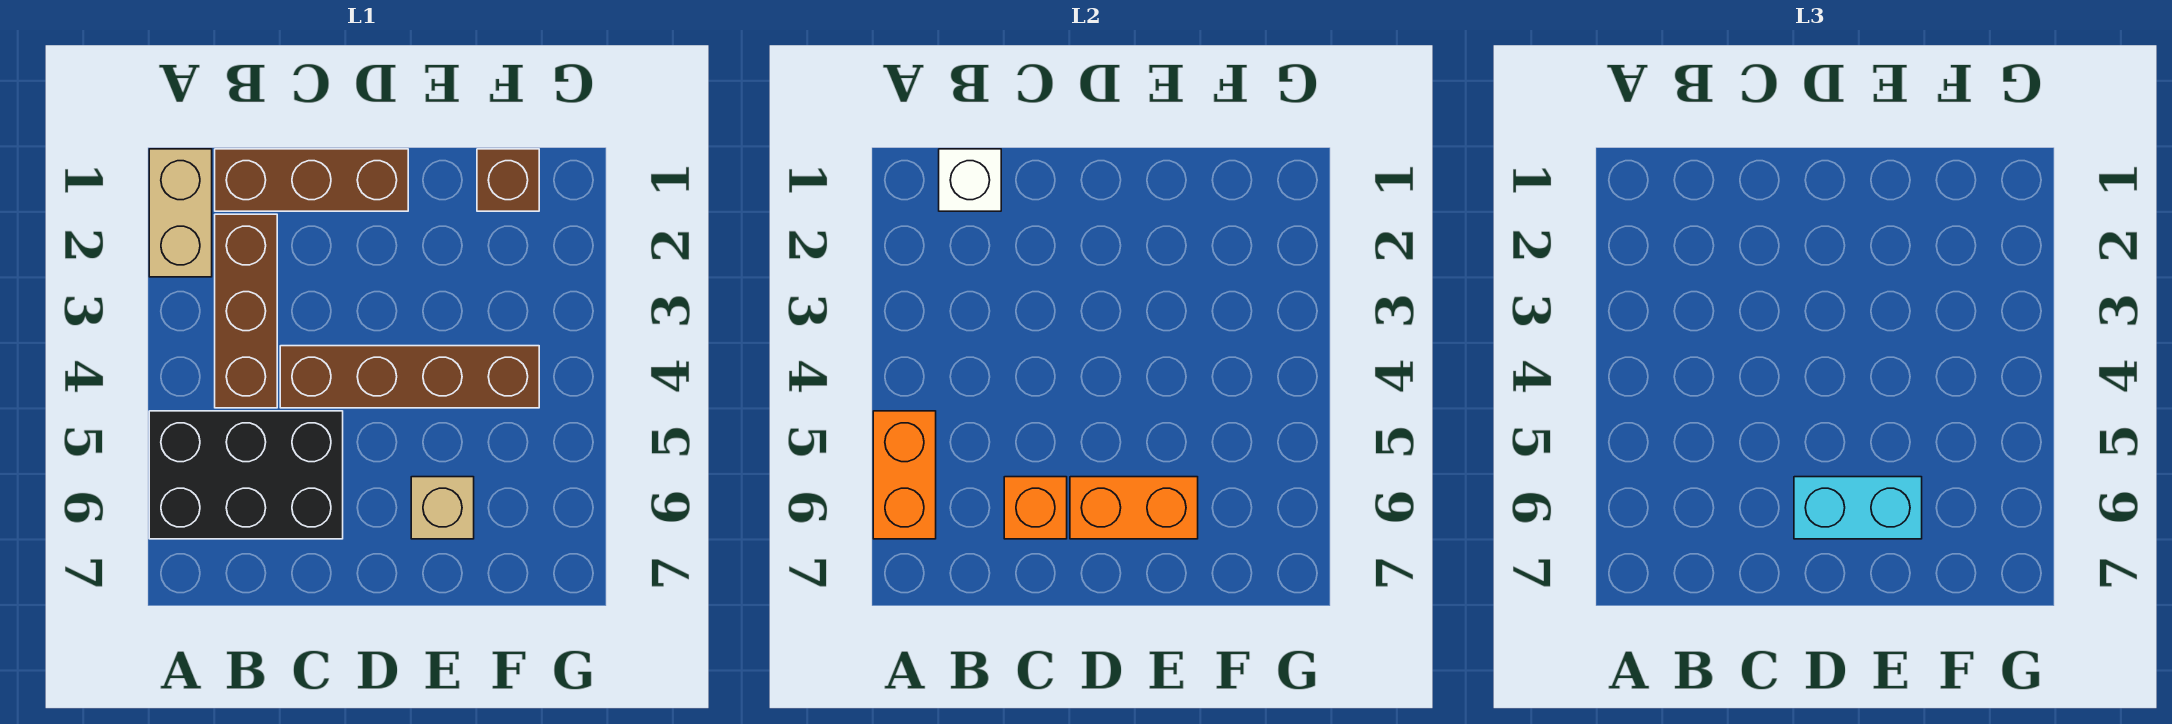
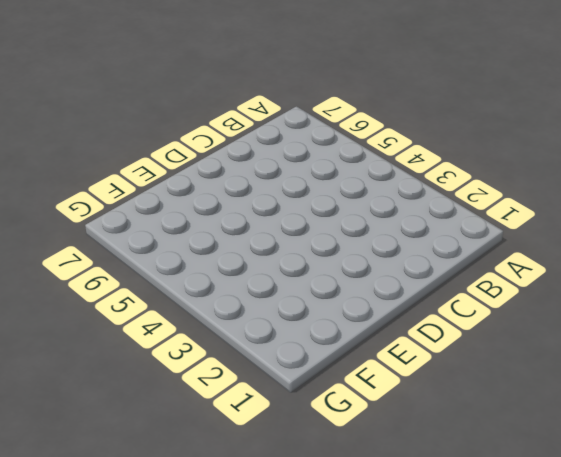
none -> tan 1x2 brick [149,149,212,277]
none -> black 2x3 brick [149,411,343,539]
none -> brown 1x3 brick [215,149,408,211]

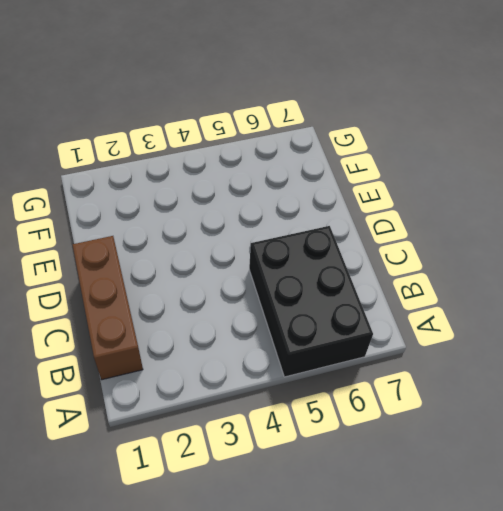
none -> tan 1x2 brick [149,149,212,277]
none -> brown 1x3 brick [215,214,277,408]
none -> brown 1x4 brick [280,346,539,408]

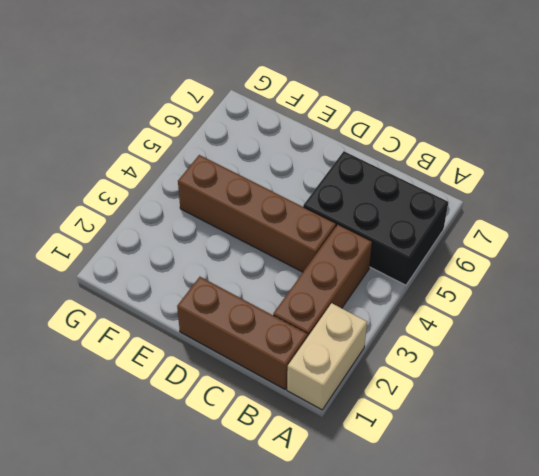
none -> tan 1x1 brick [411,477,474,539]
none -> brown 1x1 brick [477,149,539,211]
none -> orange 1x2 brick [873,411,936,539]

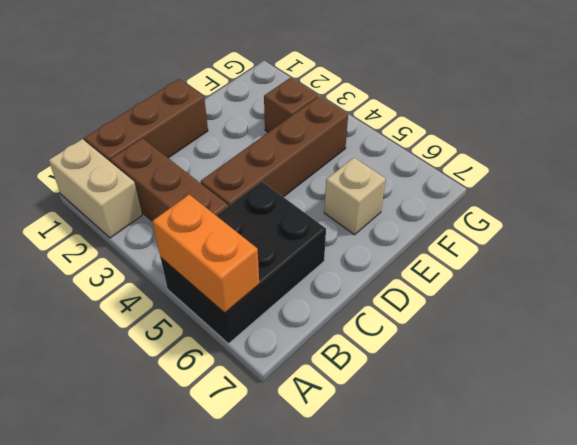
brown 1x1 brick [264,78,318,132] -> brown 1x1 brick moved to [477,149,539,211]
none -> white 1x1 brick [939,149,1001,211]
none -> orange 1x1 brick [1004,477,1067,539]
none -> orange 1x2 brick [1070,477,1198,539]

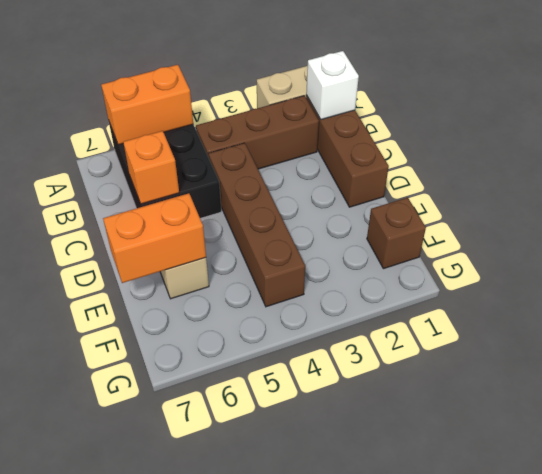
orange 1x2 brick [103,193,206,283] -> orange 1x2 brick turned to [1070,477,1198,539]
none -> cyan 1x2 brick [1794,477,1922,539]

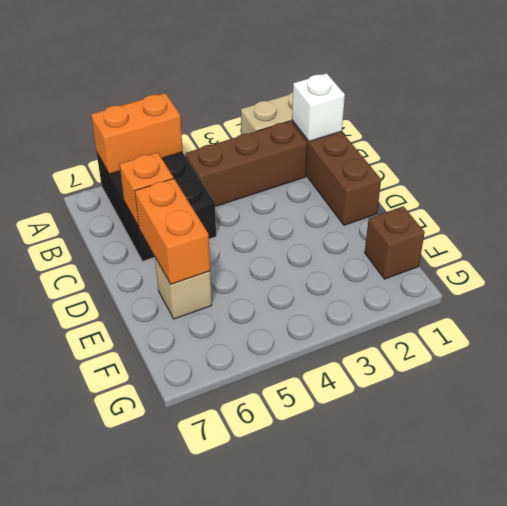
none -> brown 1x4 brick [280,346,539,408]
none -> cyan 1x2 brick [1794,477,1922,539]

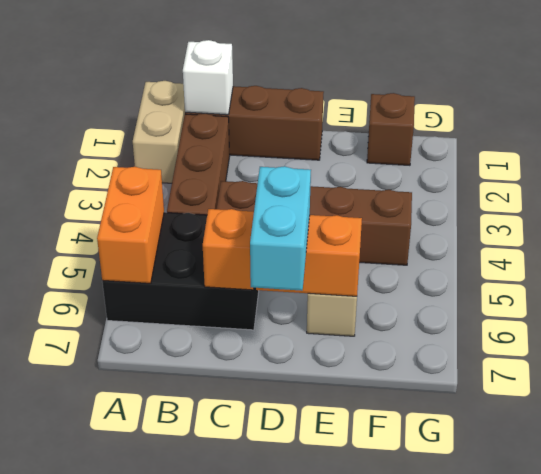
cyan 1x2 brick [250,166,311,291] -> cyan 1x2 brick turned to [1794,477,1922,539]

